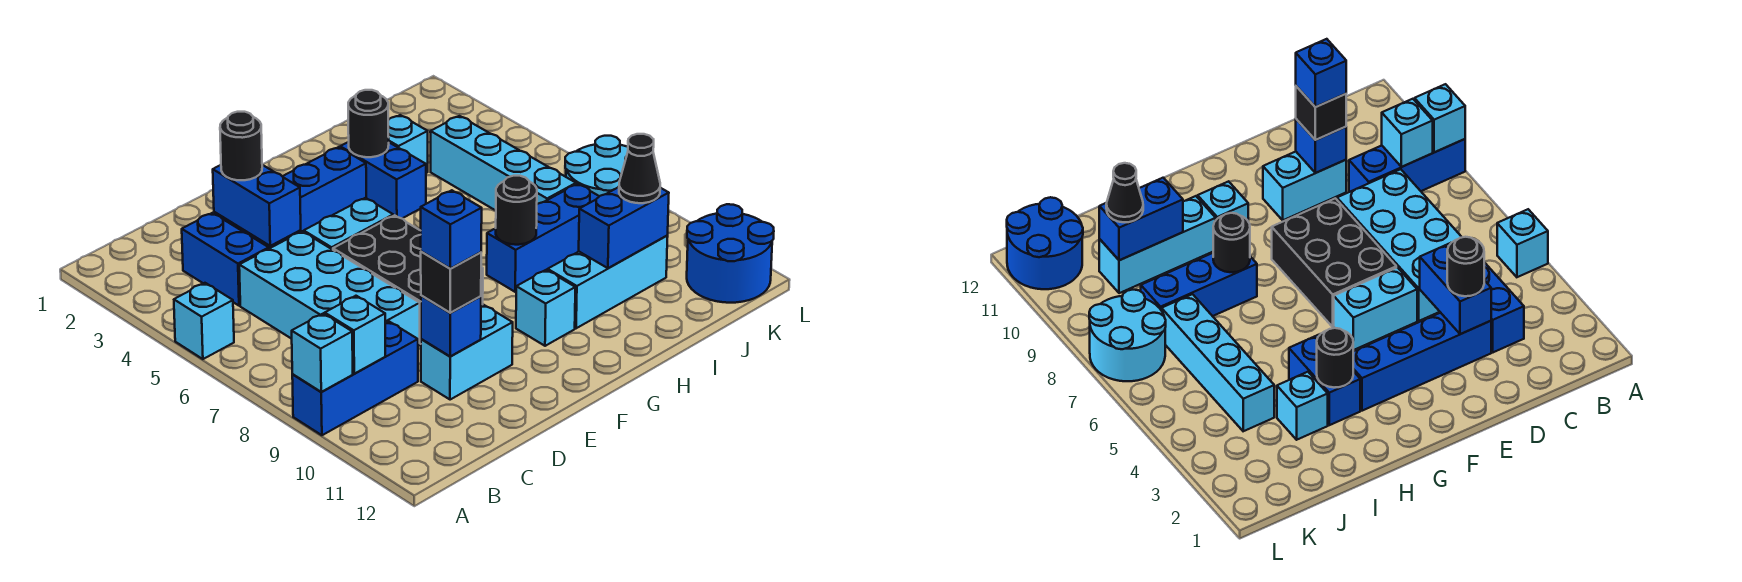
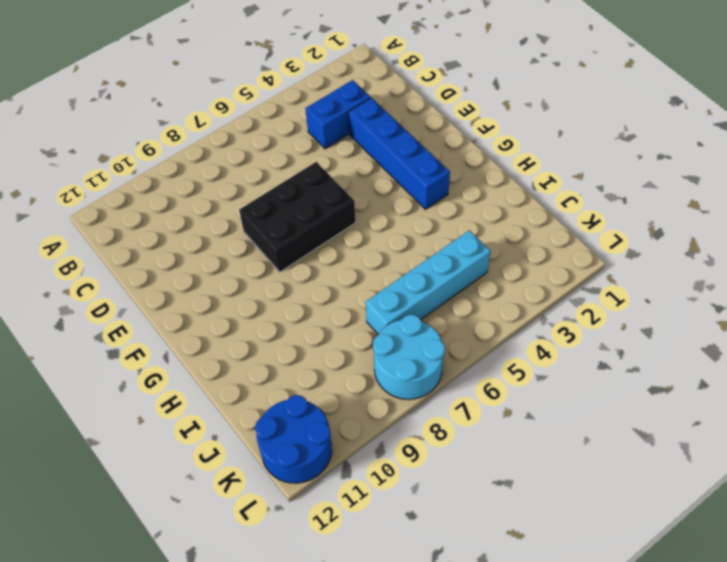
none -> cyan 1x1 brick [174,283,234,359]
none -> blue 1x3 brick [292,322,418,435]
none -> cyan 2x4 brick [239,231,420,346]

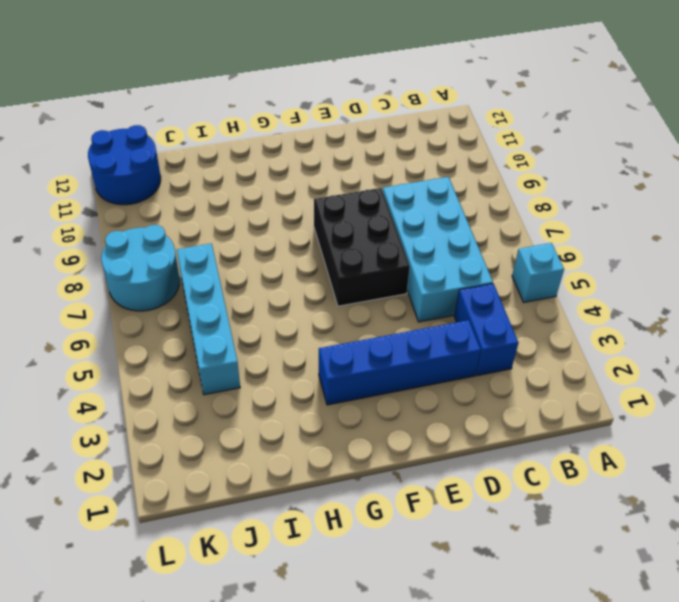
none -> blue 1x3 brick [292,322,418,435]
none -> cyan 1x2 brick [421,305,513,400]
none -> cyan 1x2 brick [304,198,393,250]

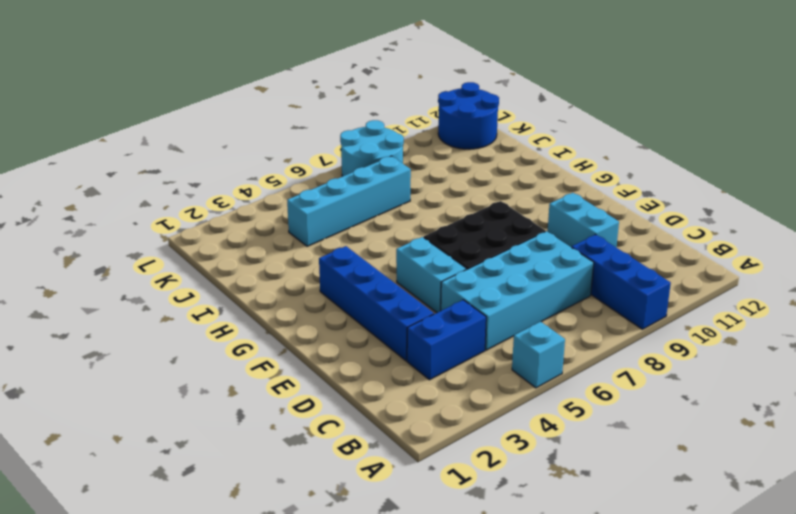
none -> cyan 1x1 brick [516,270,575,346]
none -> blue 1x2 brick [340,142,426,218]
none -> blue 1x3 brick [487,184,599,292]

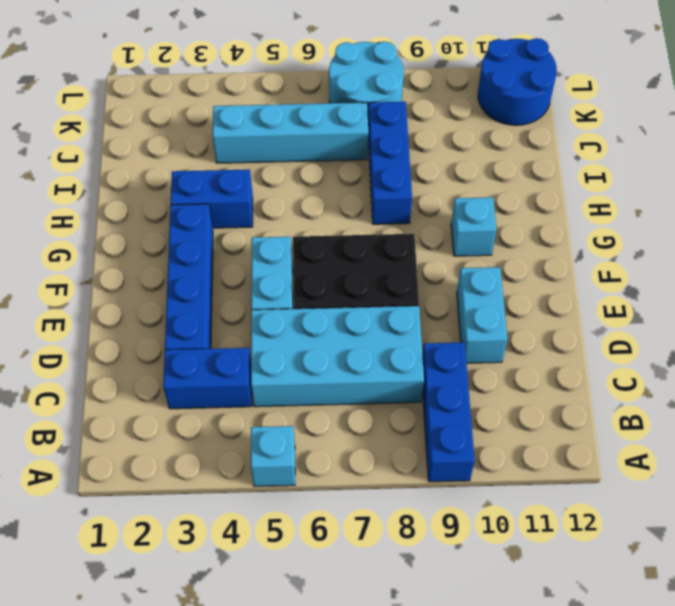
none -> cyan 1x3 brick [548,236,668,328]
none -> cyan 1x1 brick [388,115,428,173]
none -> cyan 1x1 brick [292,314,353,392]

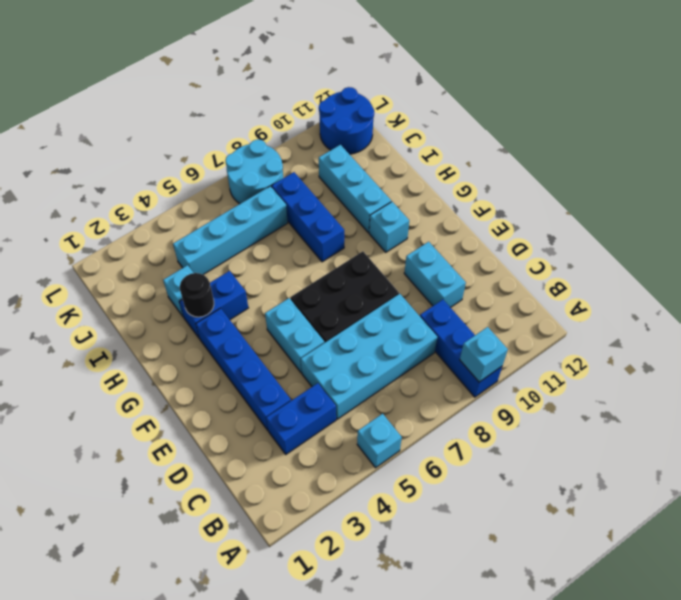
none -> cyan 1x1 brick [325,296,385,374]
none -> blue 1x2 brick [213,165,301,246]
none -> blue 1x1 brick [421,295,481,356]

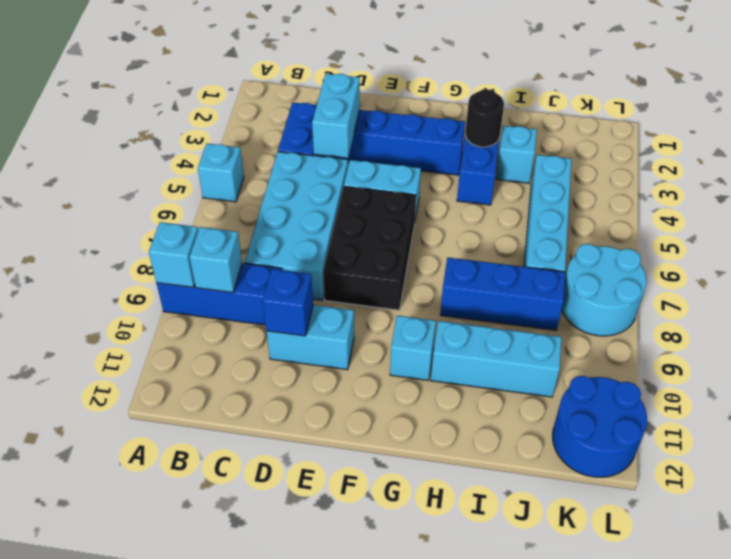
cyan 1x2 brick [312,74,360,158] -> blue 1x2 brick [213,165,301,246]
none -> black 1x1 round brick [496,176,537,245]
none -> blue 1x2 brick [579,187,669,268]
none -> black 1x1 round brick [220,112,262,180]

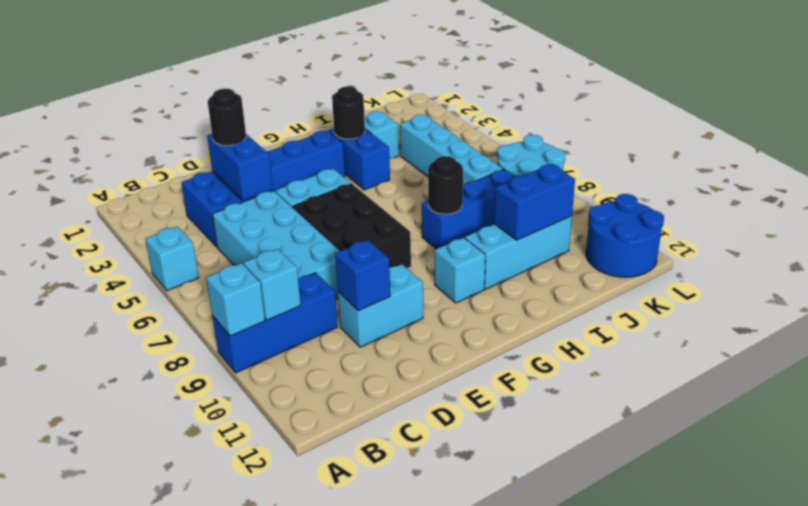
none -> black 1x1 brick [421,251,481,313]
none -> black 1x1 cone [619,134,660,203]
none -> blue 1x1 brick [421,190,482,269]

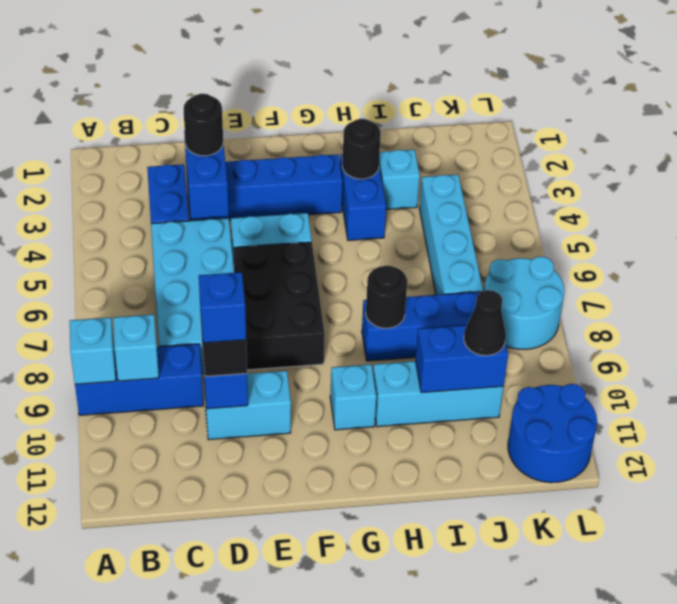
none -> cyan 1x1 brick [174,283,234,359]

